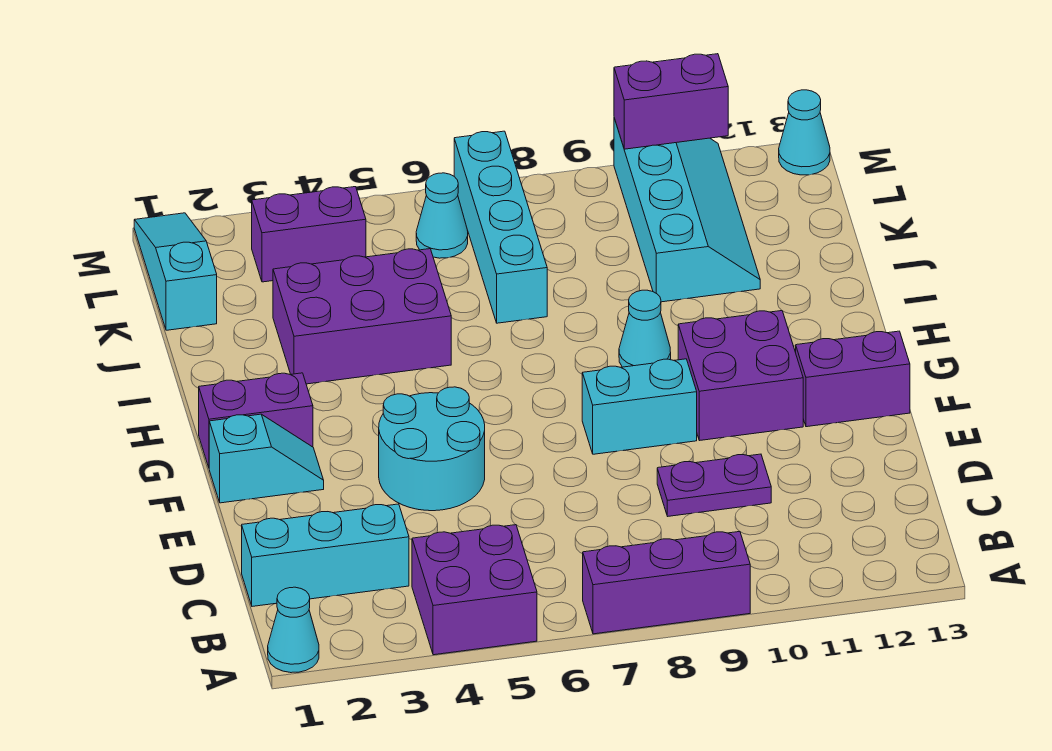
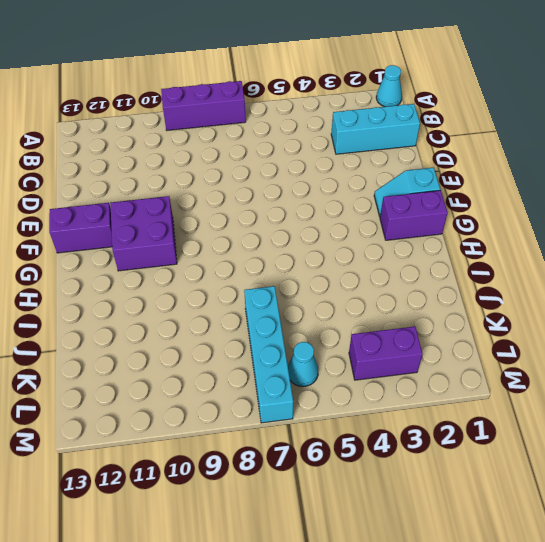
none -> purple 2x2 brick [412,525,537,655]
none -> purple 1x2 plate [657,454,771,516]
none -> cyan 2x2 round brick [379,387,485,511]

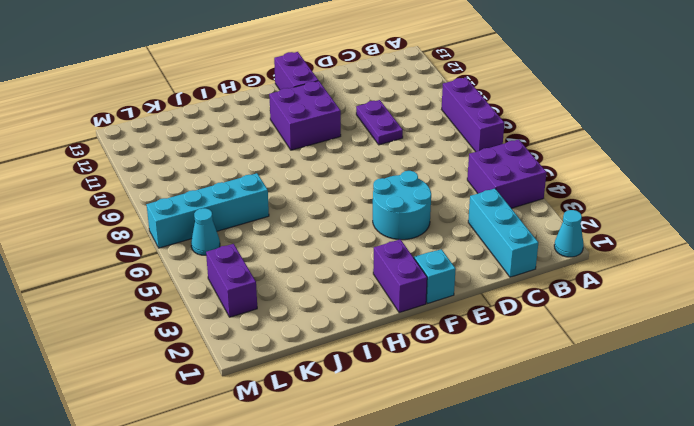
none -> cyan 1x2 brick [582,359,697,454]
none -> cyan 1x1 cone [619,290,671,367]
none -> purple 2x3 brick [273,249,451,384]

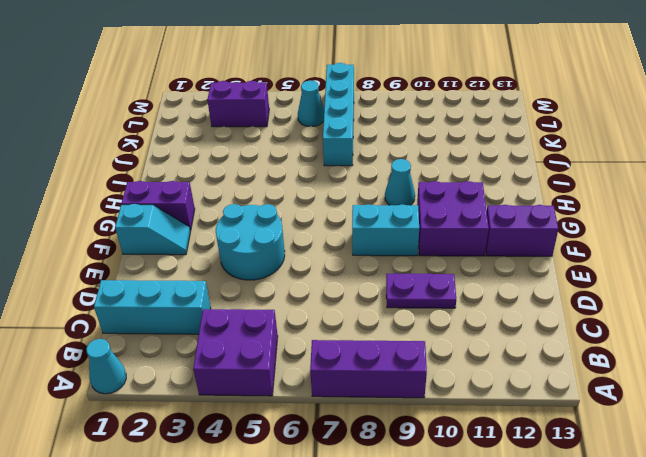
none -> purple 2x3 brick [273,249,451,384]
none -> cyan 2x4 slope [614,118,760,302]
none -> cyan 1x3 slope [134,213,217,330]

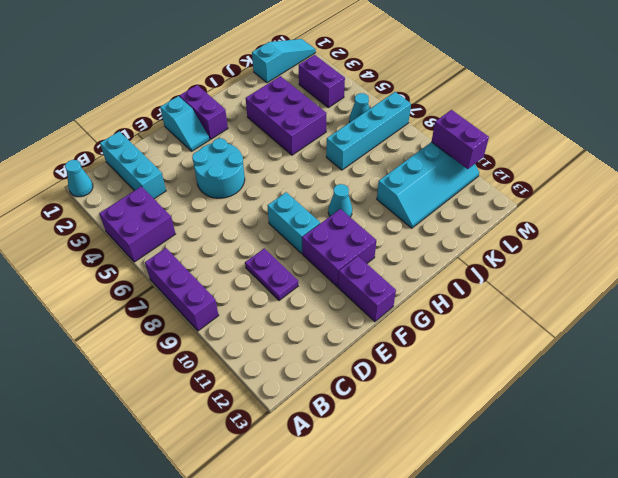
none -> cyan 1x1 cone [779,90,830,175]

